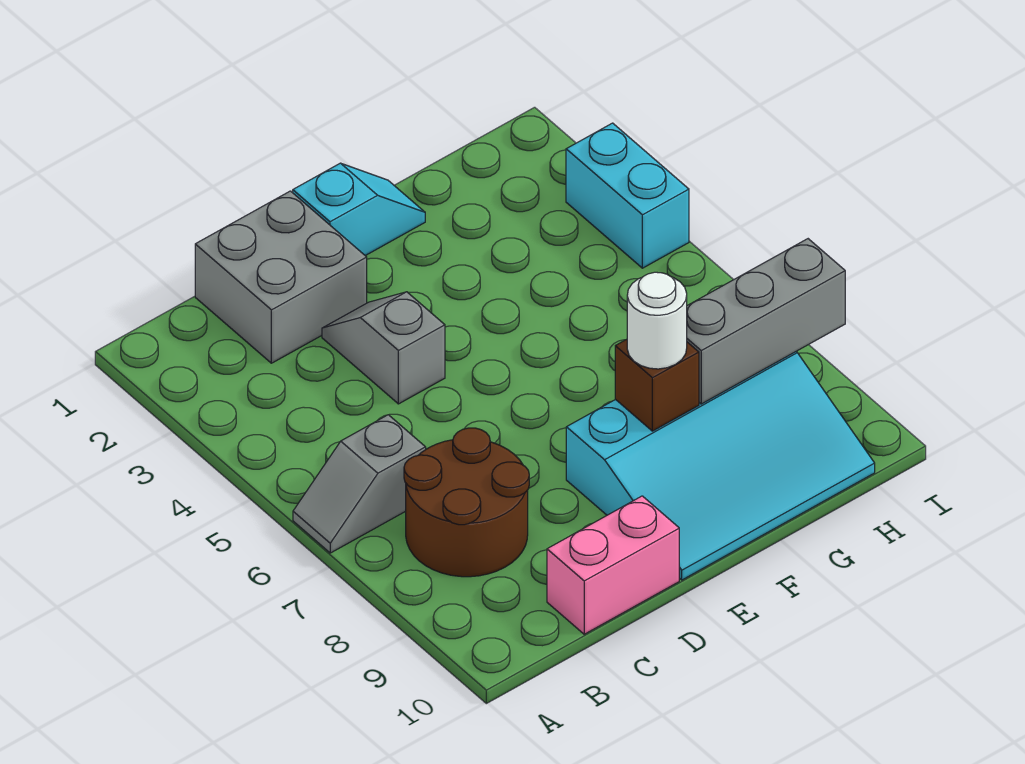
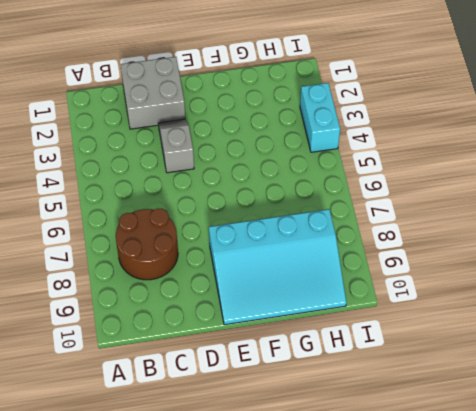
none -> grey 1x2 slope [293,415,426,553]
none -> pink 1x2 brick [547,496,679,634]

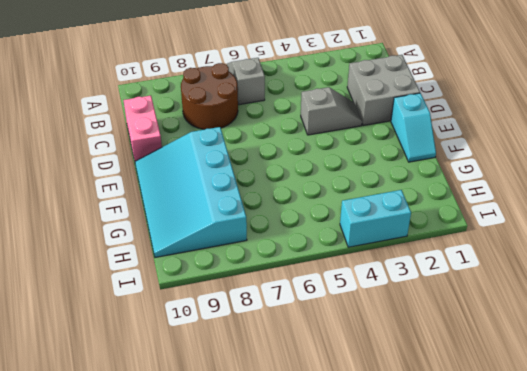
none -> brown 1x1 brick [615,339,699,431]
none -> grey 1x3 brick [687,239,845,404]

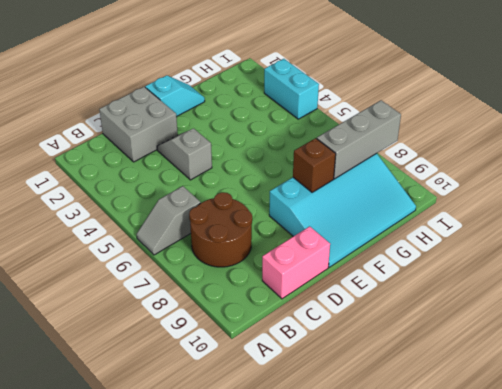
none -> white 1x1 round brick [627,272,687,369]

